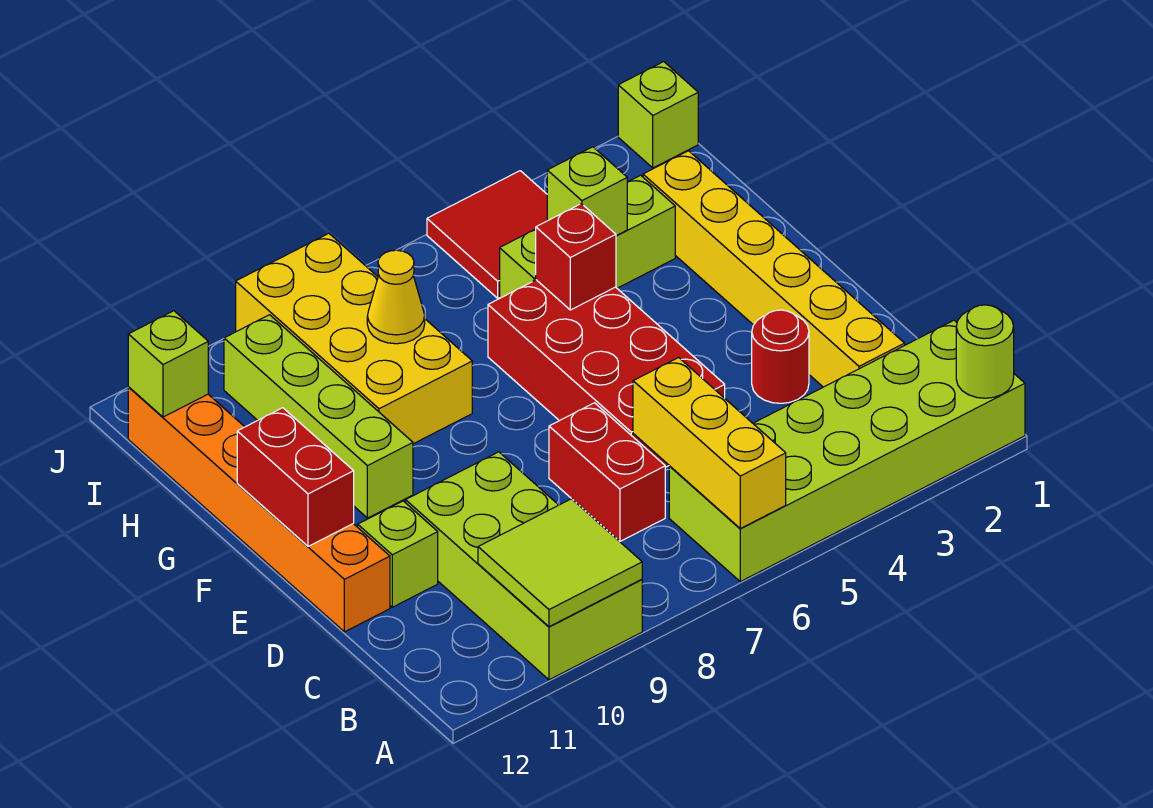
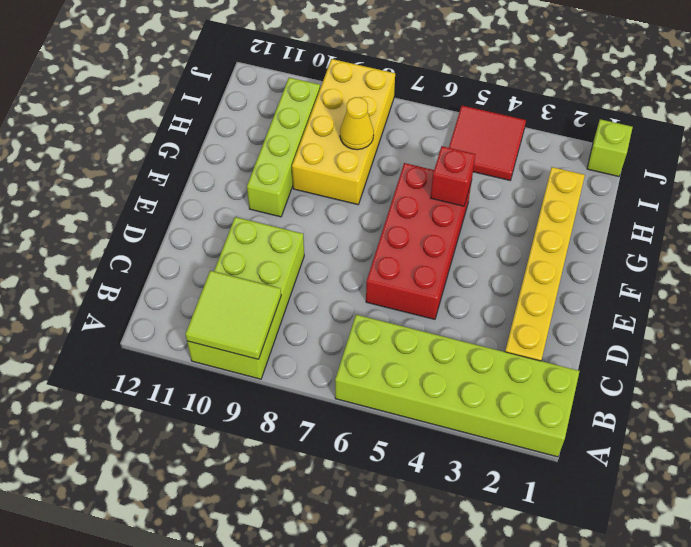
none -> red 1x2 brick [549,403,665,541]
none -> red 1x1 round brick [752,310,809,403]
none -> lime 1x1 brick [358,501,438,607]

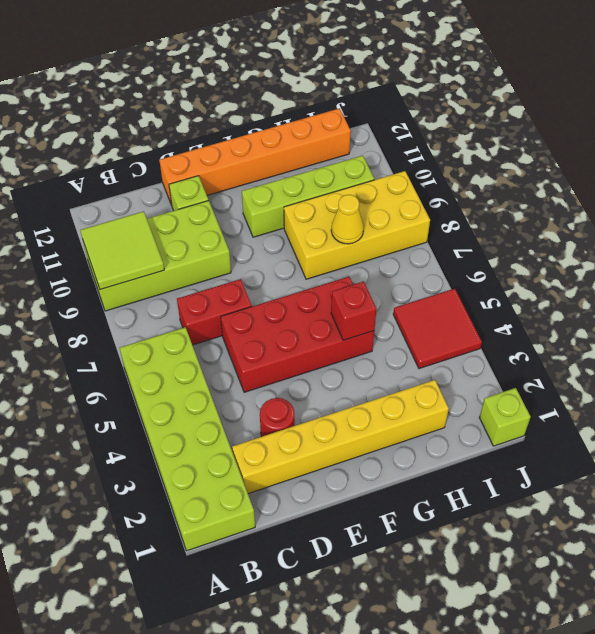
none -> lime 1x3 brick [500,175,675,298]
none -> lime 1x1 round brick [956,305,1014,398]
none -> yellow 1x3 brick [633,358,786,528]

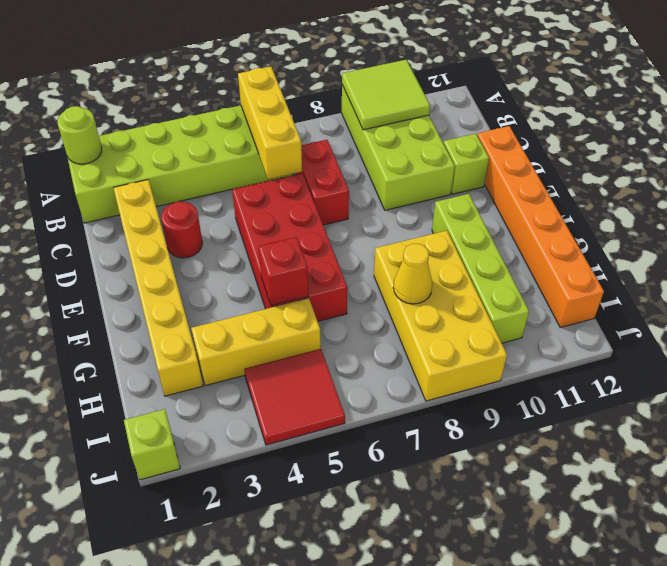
yellow 1x3 brick [191,298,321,386] -> lime 1x3 brick [500,175,675,298]
none -> red 1x2 brick [237,408,354,546]
none -> lime 1x1 brick [547,147,627,236]
none -> lime 1x1 brick [128,311,208,417]

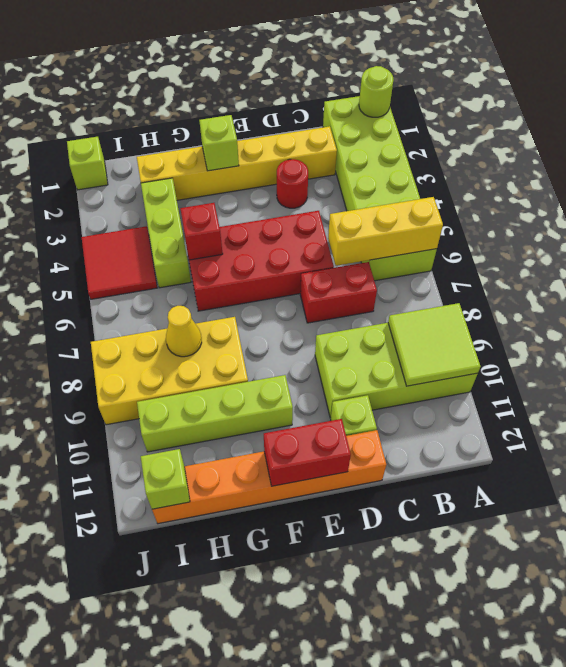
lime 1x1 brick [199,115,239,171] -> lime 1x1 brick moved to [547,147,627,236]

